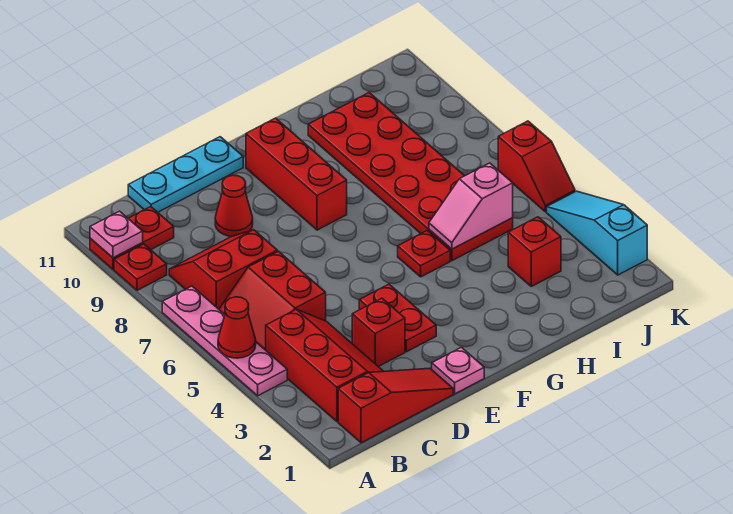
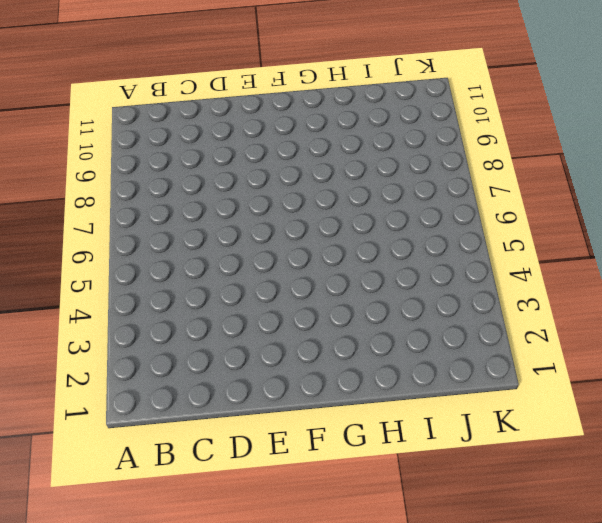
none -> pink 1x4 plate [162,286,287,396]
none -> red 1x1 plate [114,244,167,290]
none -> red 1x2 plate [90,207,174,269]

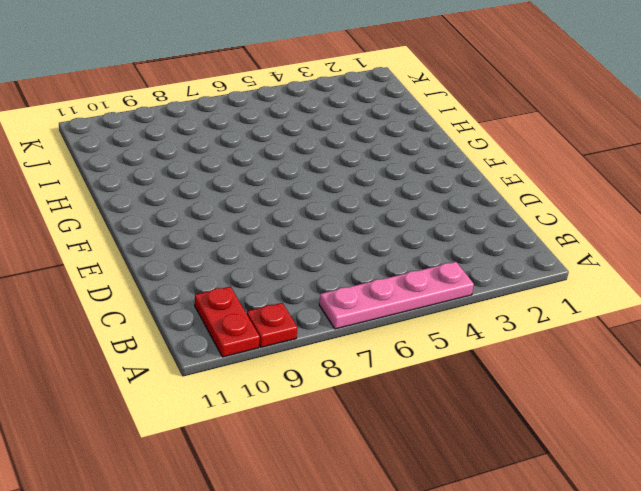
none -> red 1x3 slope [338,368,453,443]
none -> red 2x3 slope [266,309,384,422]
none -> red 2x2 slope [219,251,326,350]

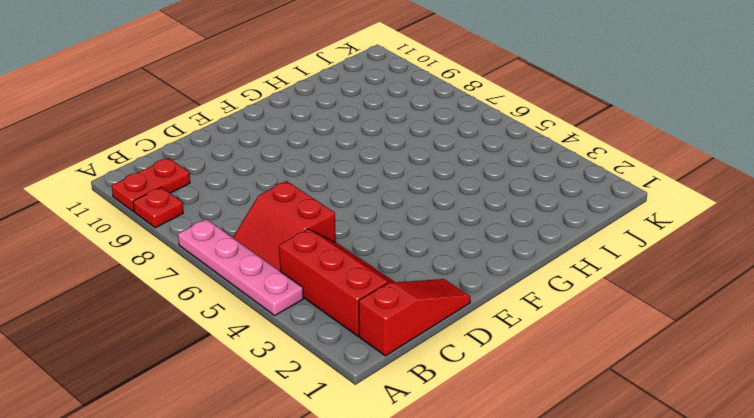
none -> red 2x2 slope [169,230,277,309]
none -> cyan 1x3 plate [128,137,243,212]
none -> red 1x1 brick [352,298,405,367]

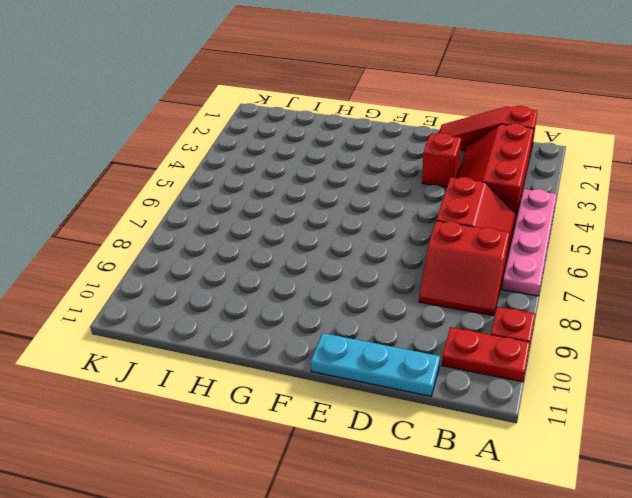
none -> red 1x1 cone [215,175,253,236]
none -> pink 1x1 plate [432,347,484,394]
none -> red 1x2 plate [359,284,436,352]

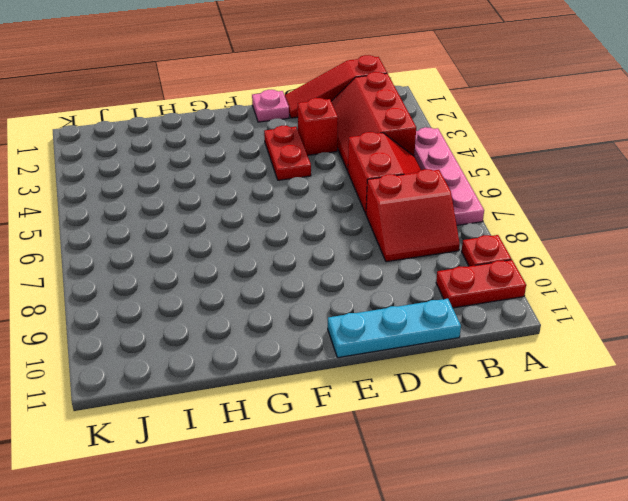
none -> red 1x1 cone [215,175,253,236]
none -> red 1x3 brick [246,118,347,230]
none -> red 1x1 plate [398,230,450,277]

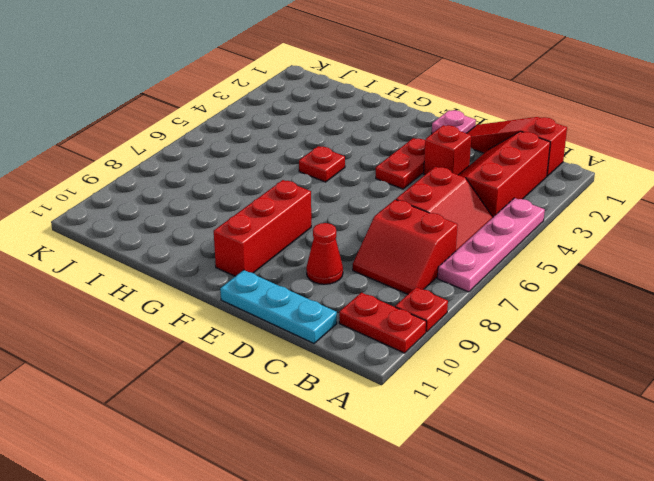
none -> red 2x6 plate [308,93,513,261]
none -> red 1x1 brick [508,217,561,286]
none -> cyan 1x3 slope [547,191,647,275]

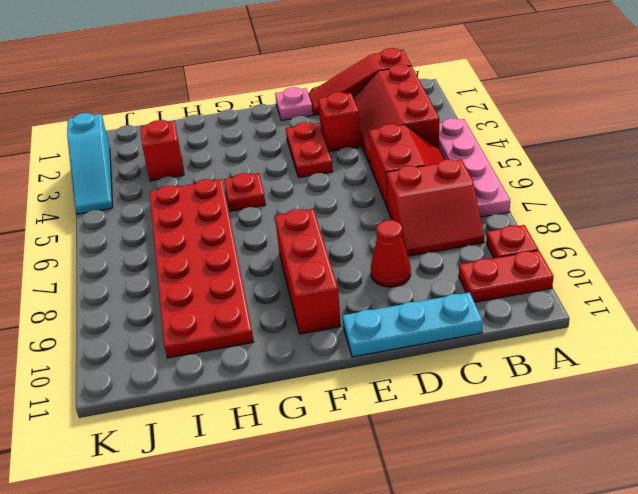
none -> red 1x2 slope [498,121,575,212]
none -> red 1x1 cone [218,297,256,358]
none -> pink 1x1 plate [90,211,143,258]

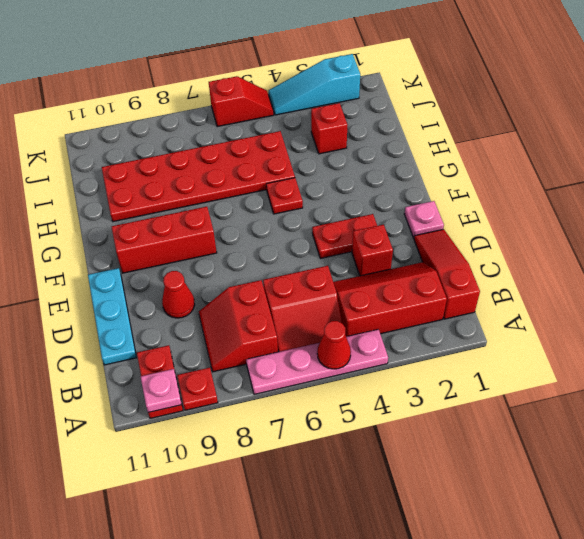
none -> pink 1x2 slope [429,163,513,249]

